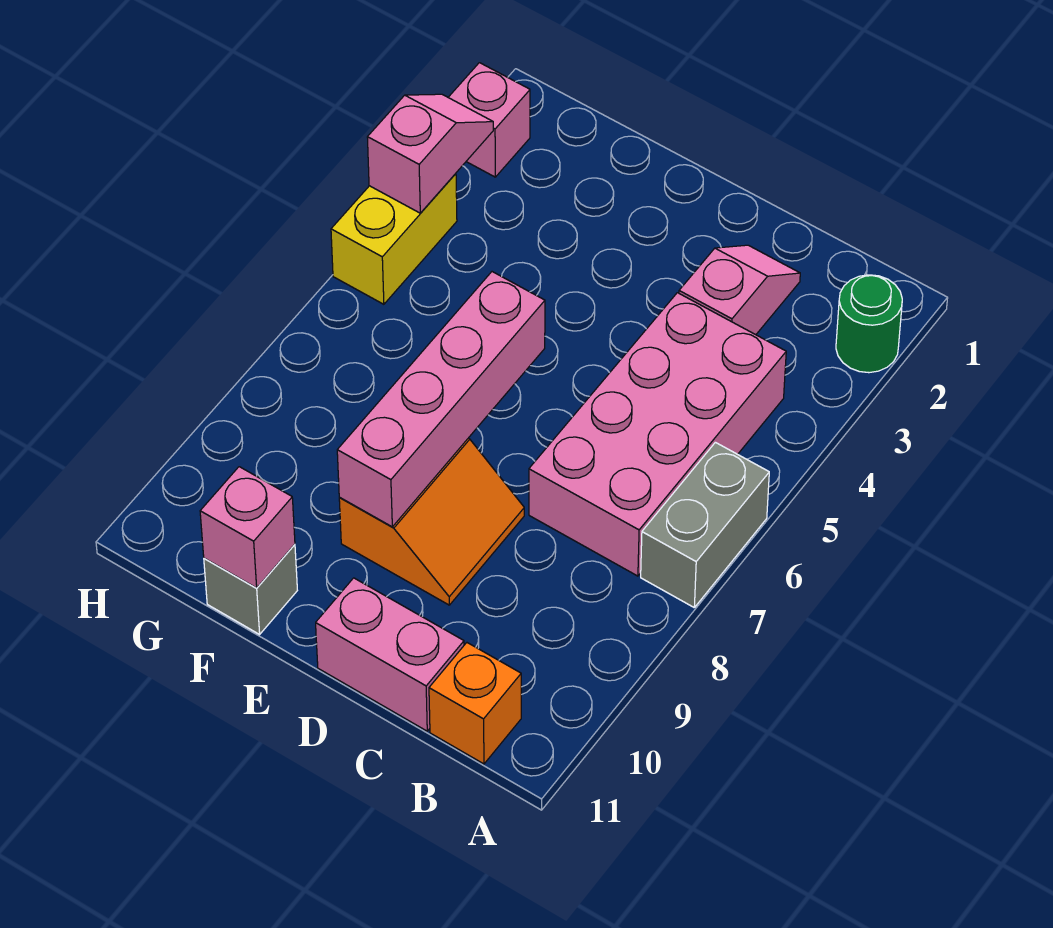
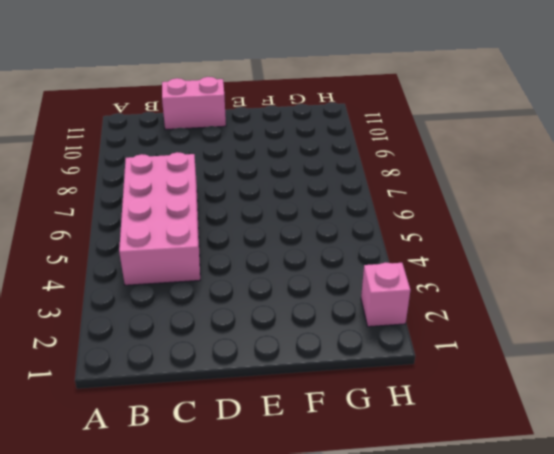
none -> green 1x1 round brick [836,275,902,373]
none -> grey 1x2 brick [641,442,769,607]
none -> orange 1x1 brick [429,643,521,764]

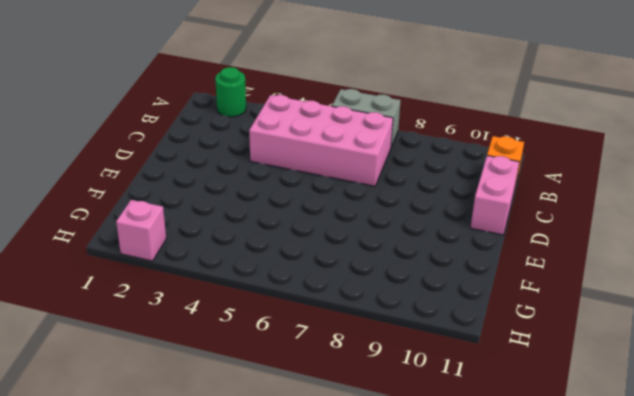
none -> pink 1x2 slope [679,245,800,335]
none -> orange 2x2 slope [339,438,524,605]
none -> grey 1x1 brick [204,545,297,634]

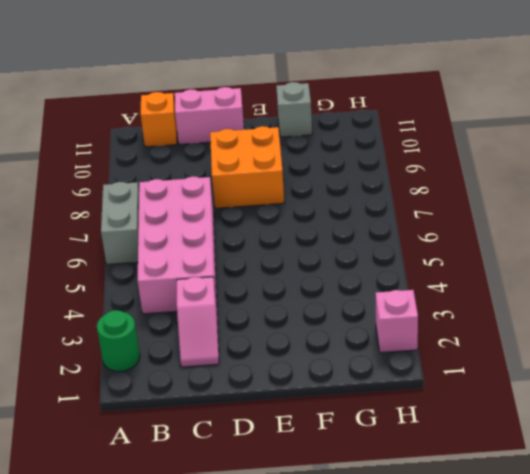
orange 2x2 brick [210,126,284,208] -> orange 2x2 slope [339,438,524,605]
none -> yellow 1x2 brick [331,174,457,304]
none -> pink 1x4 brick [337,272,545,527]
none -> pink 1x1 brick [200,467,295,588]

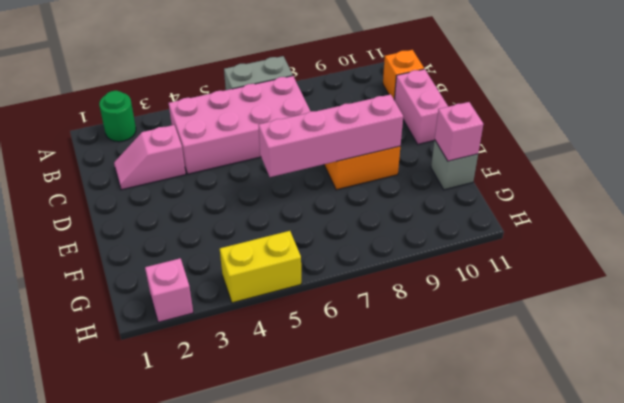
none -> pink 1x2 slope [367,94,493,213]

